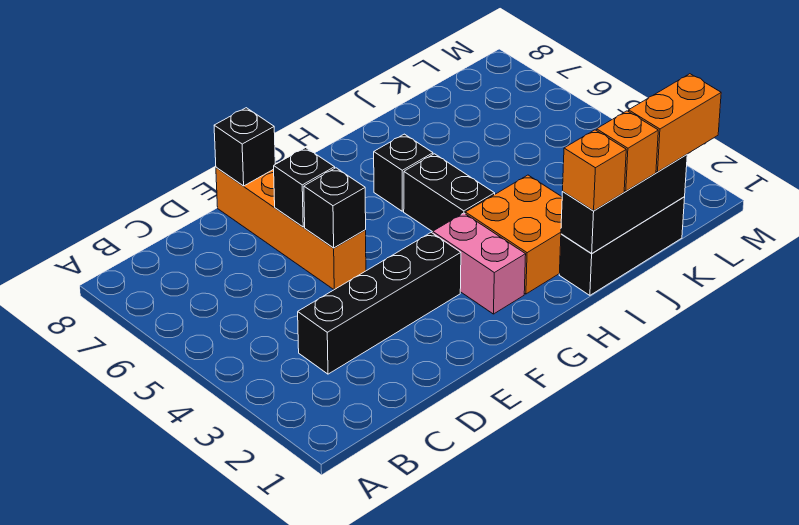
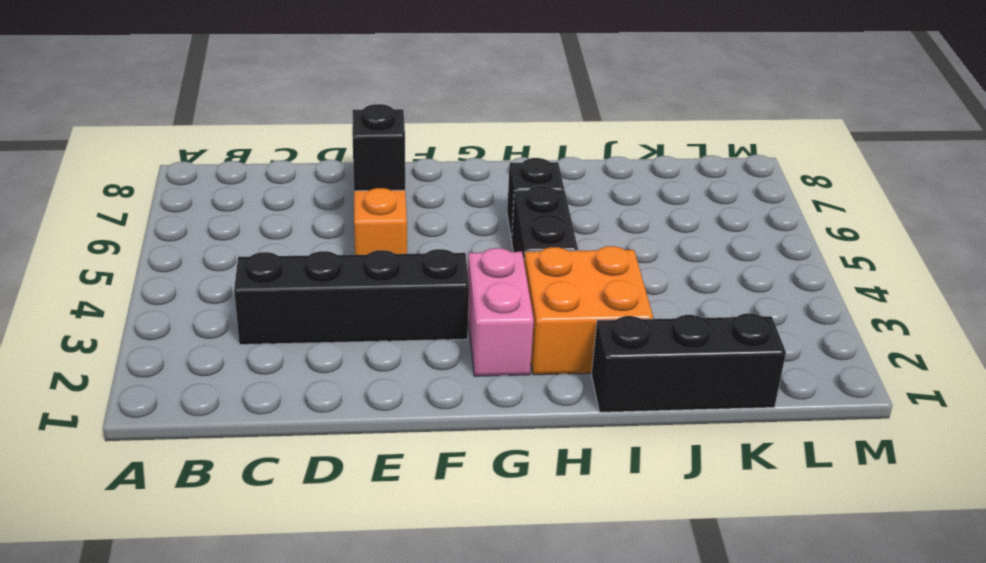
none -> black 1x1 brick [304,168,366,248]
none -> black 1x1 brick [214,108,275,186]
none -> black 1x3 brick [561,154,687,254]

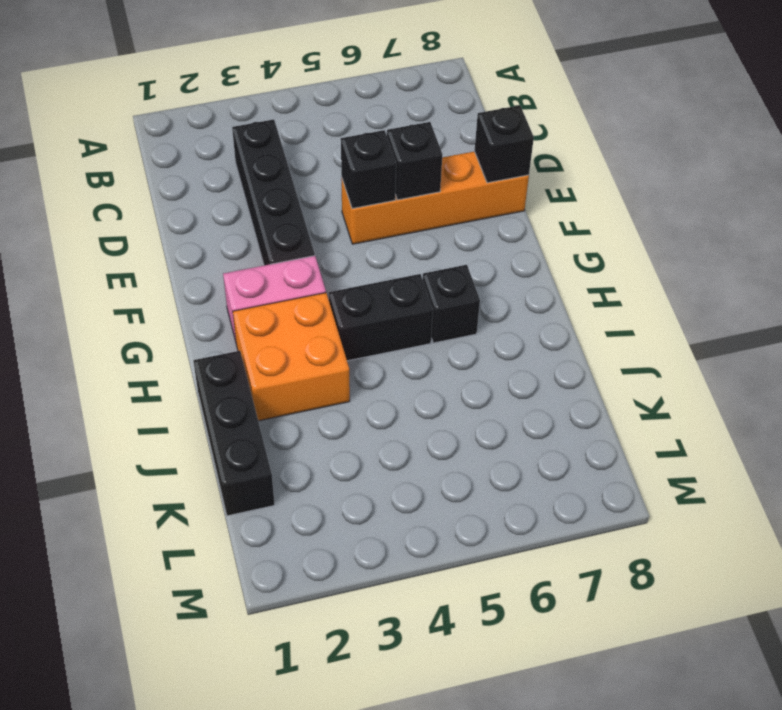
none -> black 1x3 brick [561,154,687,254]
none -> orange 1x1 brick [563,130,626,211]
none -> orange 1x1 brick [596,111,658,191]

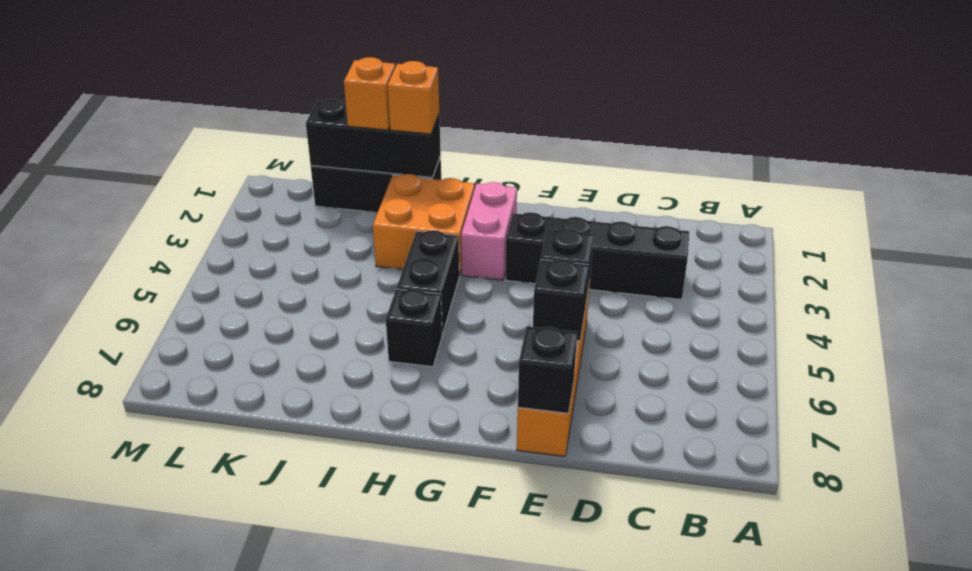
none -> orange 1x2 brick [628,74,721,172]

